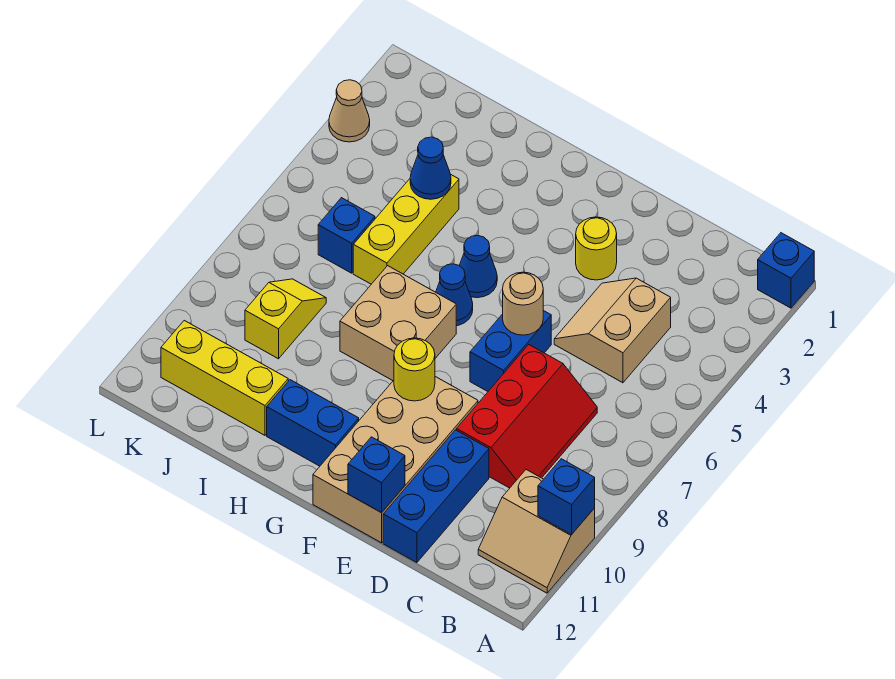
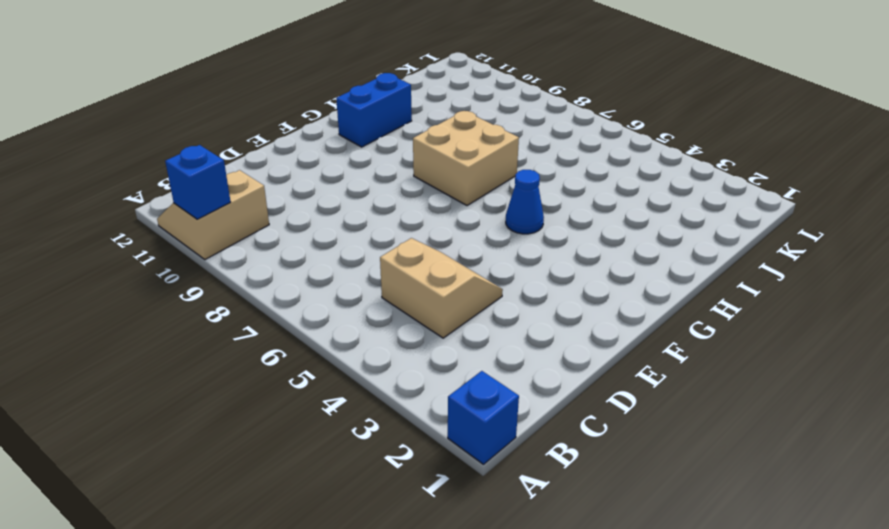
none -> red 2x3 slope [457,345,597,488]
none -> blue 1x3 brick [383,430,489,562]
none -> yellow 1x1 round brick [576,217,617,280]

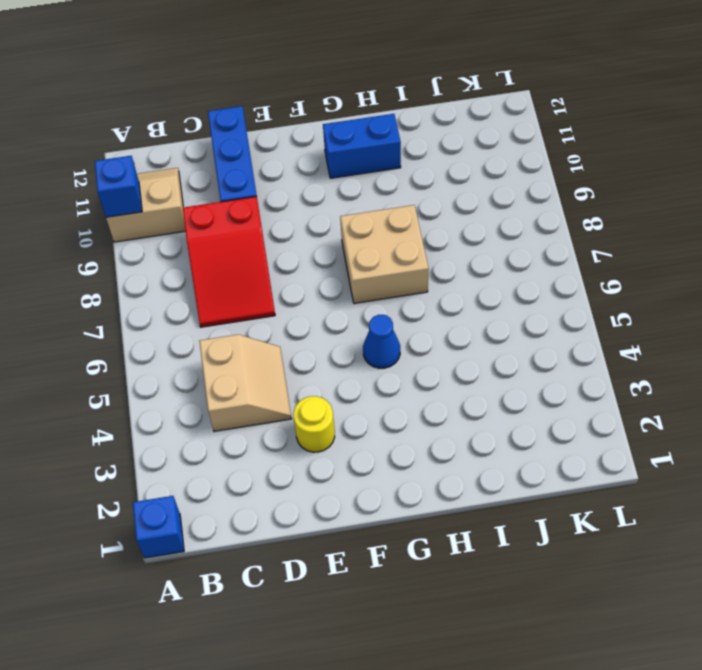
red 2x3 slope [183,196,275,327] -> red 2x3 slope turned to [457,345,597,488]
none -> blue 1x2 brick [470,311,551,391]
none -> tan 2x4 brick [313,377,478,543]
none -> blue 1x1 cone [436,264,473,326]

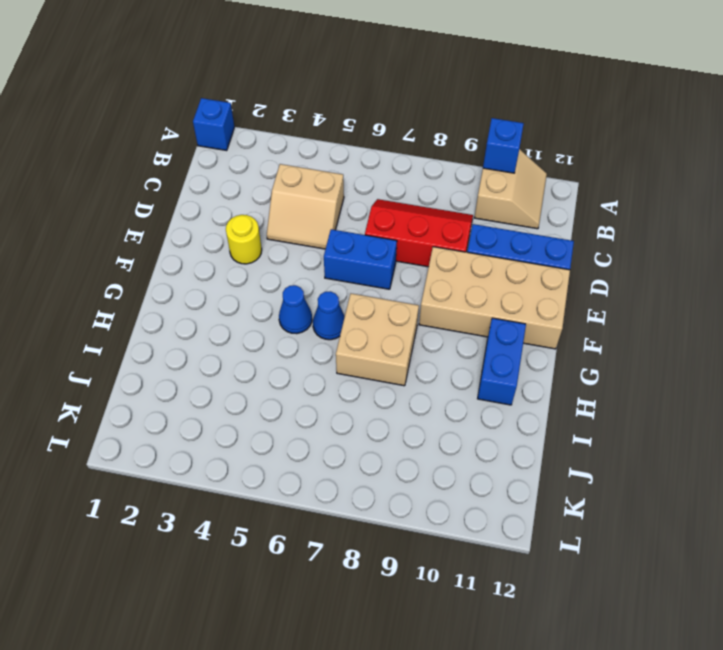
none -> yellow 1x3 brick [353,174,459,284]
none -> yellow 1x3 brick [161,321,288,435]
none -> blue 1x1 brick [318,198,375,273]

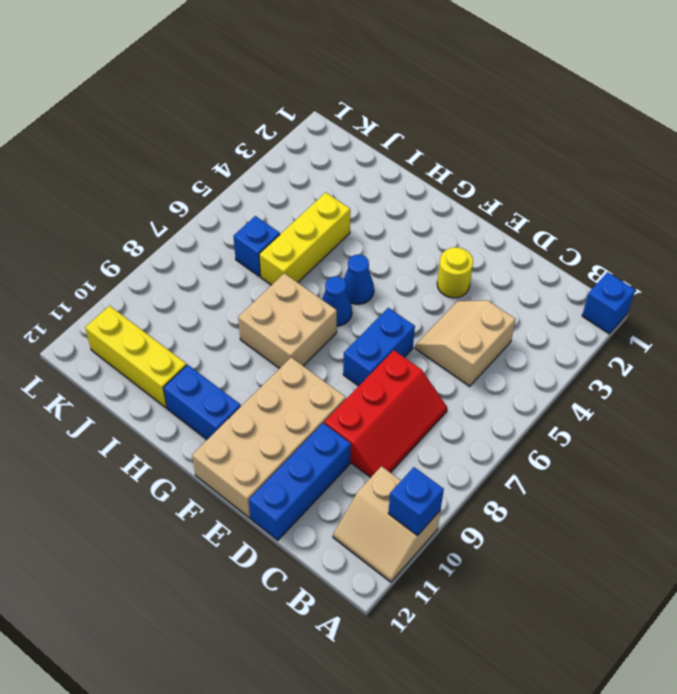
none -> yellow 1x2 slope [245,279,326,359]
none -> tan 1x1 cone [329,80,370,142]
none -> tan 1x1 round brick [503,272,543,335]

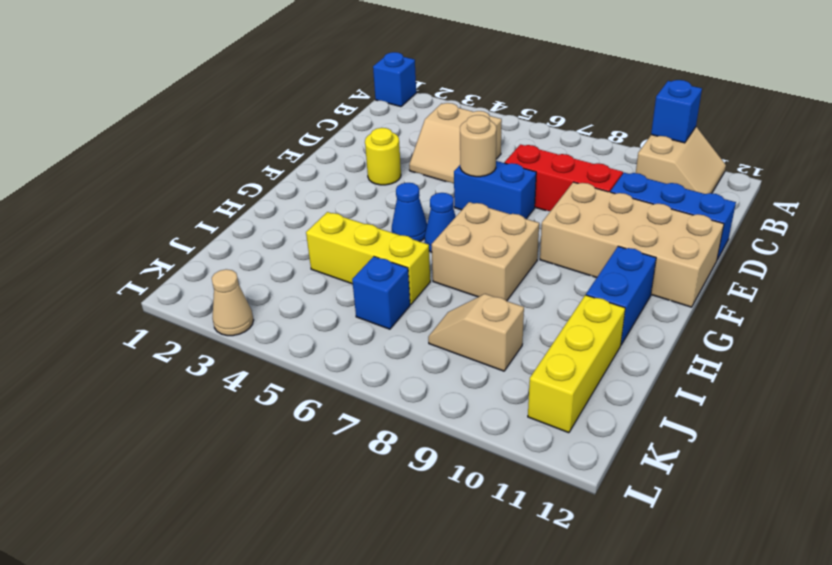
tan 1x2 slope [428,294,524,371] -> yellow 1x2 slope [245,279,326,359]
none -> blue 1x1 brick [348,437,405,513]
none -> yellow 1x1 round brick [394,338,435,401]
none -> blue 1x1 cone [410,137,451,199]

